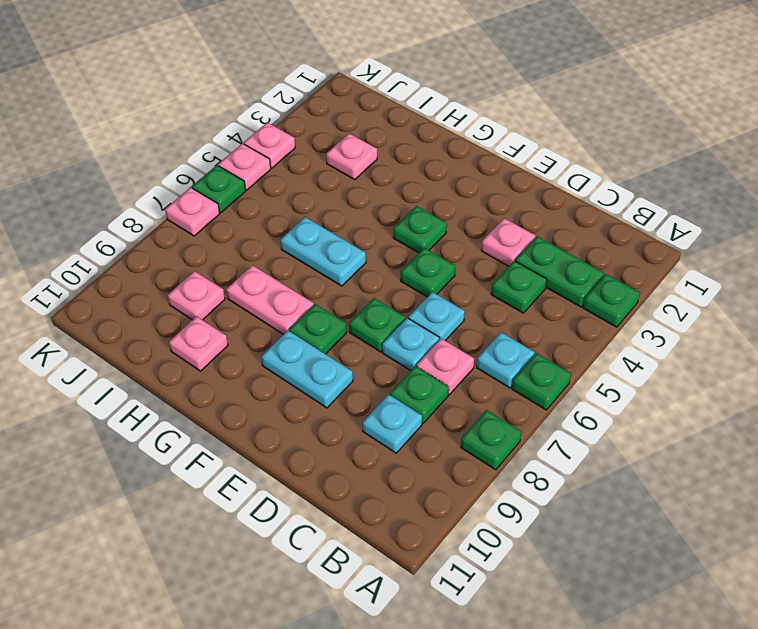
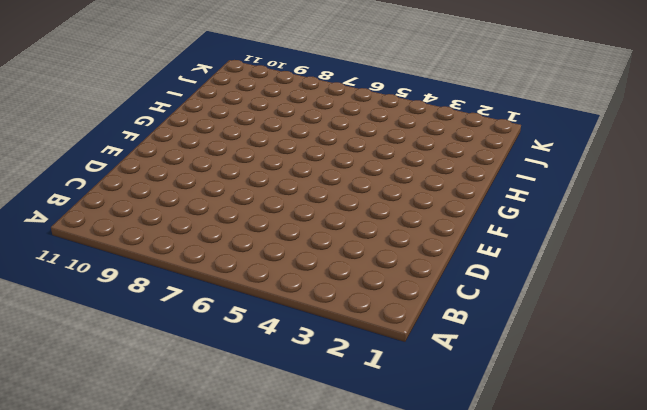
none -> green 1x1 plate [583,274,640,327]
none -> green 1x1 plate [512,353,571,410]
none -> green 1x1 plate [461,410,521,470]

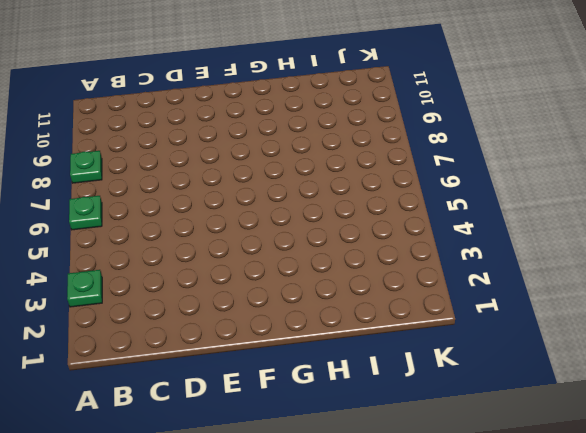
none -> green 1x2 plate [515,236,604,307]
none -> cyan 1x1 plate [477,332,535,388]
none -> green 1x1 plate [491,261,547,313]

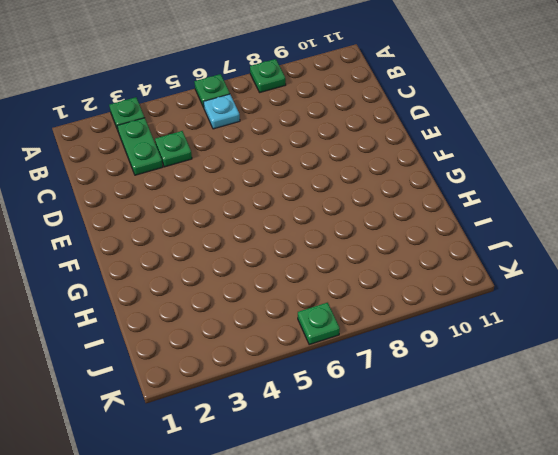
none -> pink 1x1 plate [417,339,474,395]
none -> green 1x1 plate [390,366,449,423]
none -> cyan 1x1 plate [362,394,422,453]

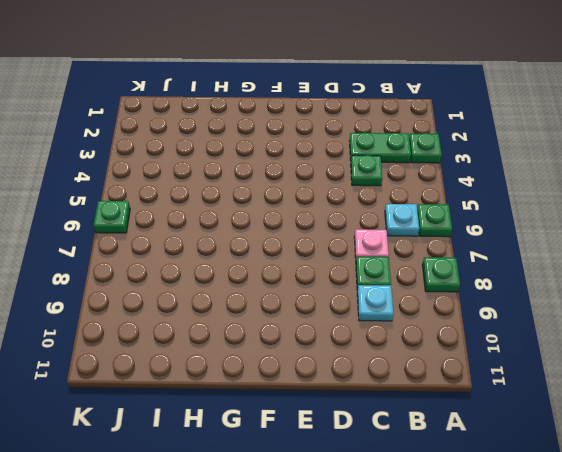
none -> pink 1x1 plate [481,218,536,266]
none -> cyan 1x1 plate [408,292,465,341]
none -> cyan 1x1 plate [382,318,439,371]

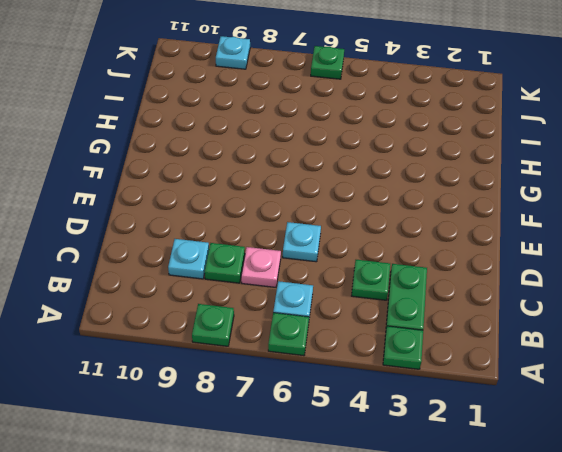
cyan 1x1 plate [216,36,250,69] -> cyan 1x1 plate moved to [382,318,439,371]
none -> pink 1x1 plate [481,218,536,266]
none -> green 1x1 plate [401,248,455,297]
none -> green 1x1 plate [349,298,406,352]

